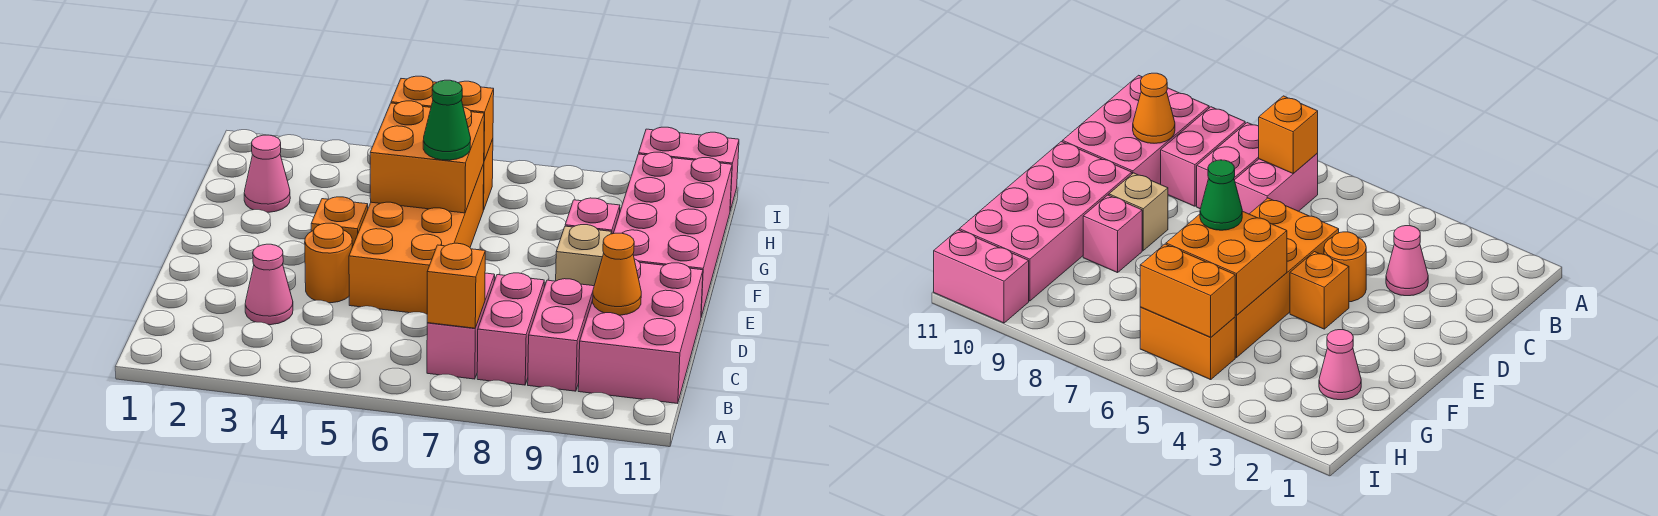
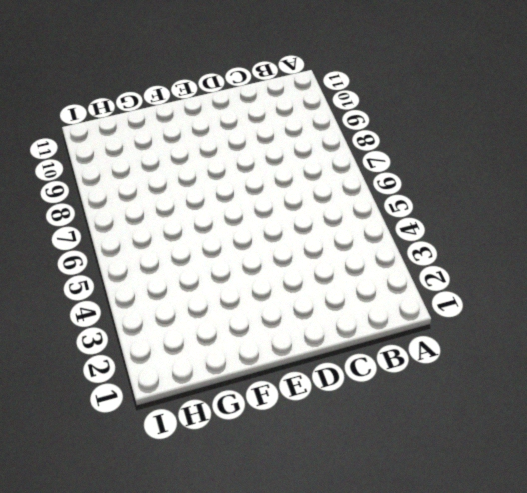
none -> pink 1x2 brick [427,273,495,379]
none -> pink 1x2 brick [477,273,544,385]
none -> pink 1x2 brick [528,279,594,391]

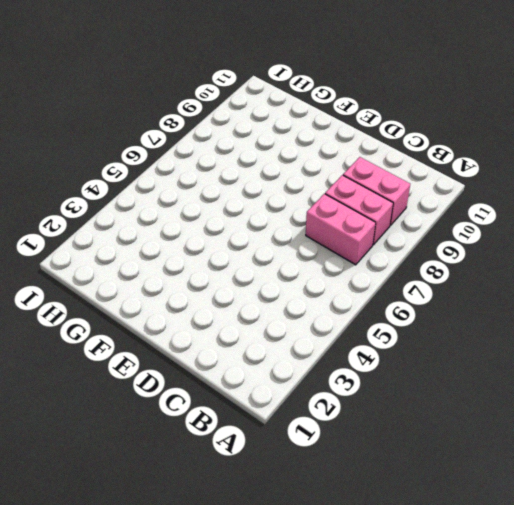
none -> pink 2x3 brick [578,259,703,404]
none -> pink 1x1 cone [245,244,293,325]
none -> orange 1x1 round brick [305,223,352,303]

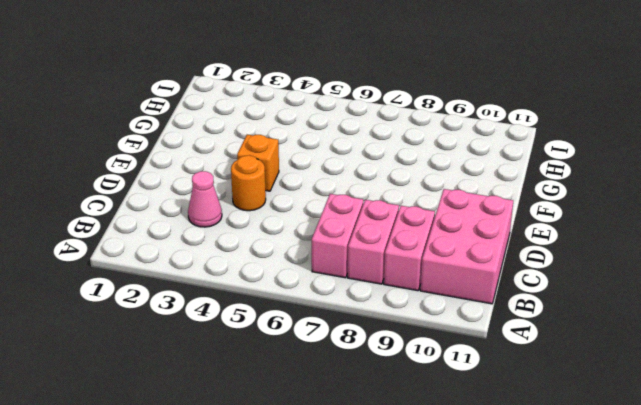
none -> orange 2x4 brick [349,164,484,314]
none -> tan 1x1 brick [556,225,612,286]
none -> pink 2x4 brick [613,152,732,317]

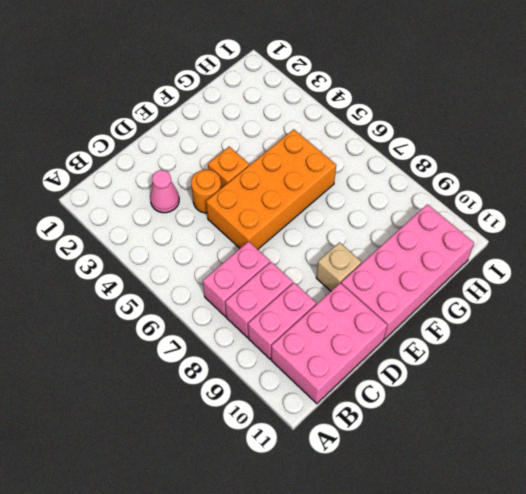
none -> pink 1x1 brick [565,198,620,234]
none -> pink 1x1 cone [244,135,290,212]
none -> orange 1x2 brick [1140,307,1235,380]

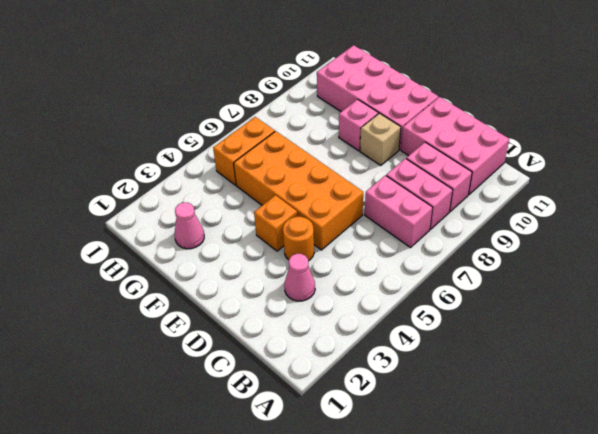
none -> pink 1x2 brick [639,127,739,210]
none -> orange 1x1 brick [427,243,485,328]
none -> orange 1x1 cone [593,233,641,315]

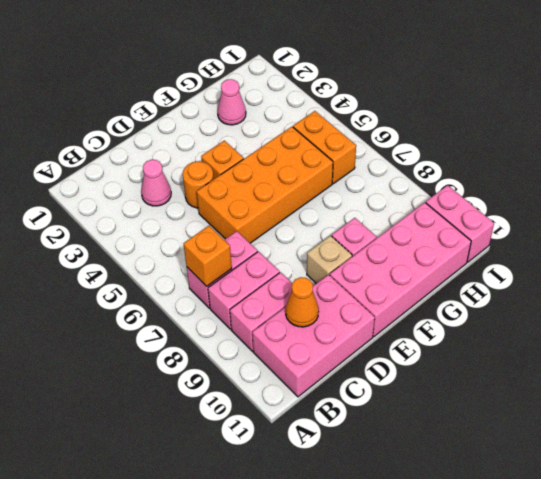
none -> orange 2x2 brick [370,101,484,213]
none -> orange 1x2 brick [391,76,494,160]
none -> green 1x1 cone [423,80,471,160]

